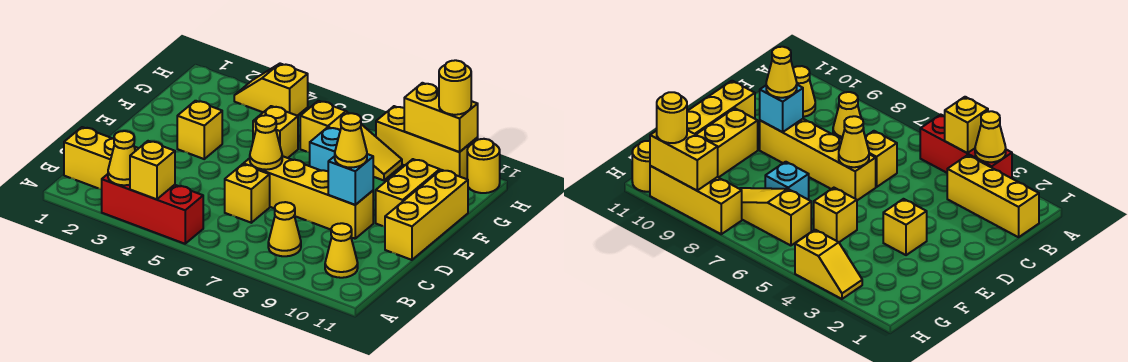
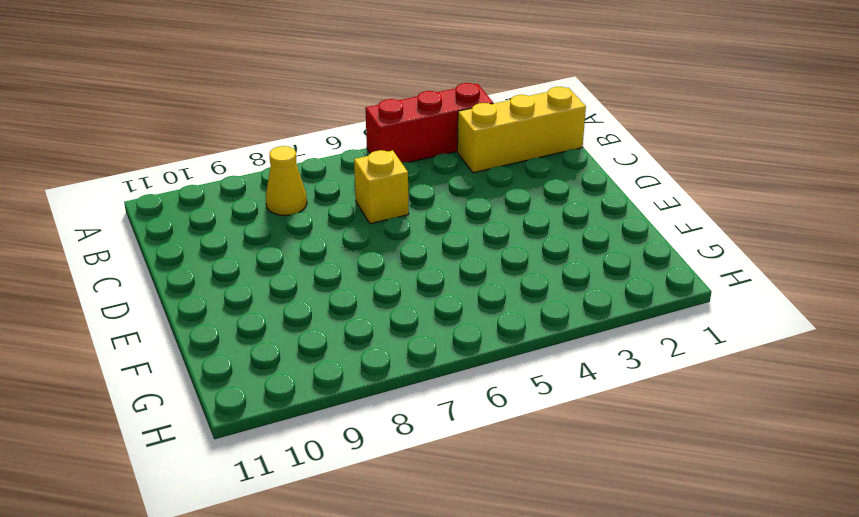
none -> yellow 1x1 cone [325,223,358,278]
none -> yellow 1x4 brick [243,156,373,239]
none -> yellow 1x3 brick [385,170,468,260]

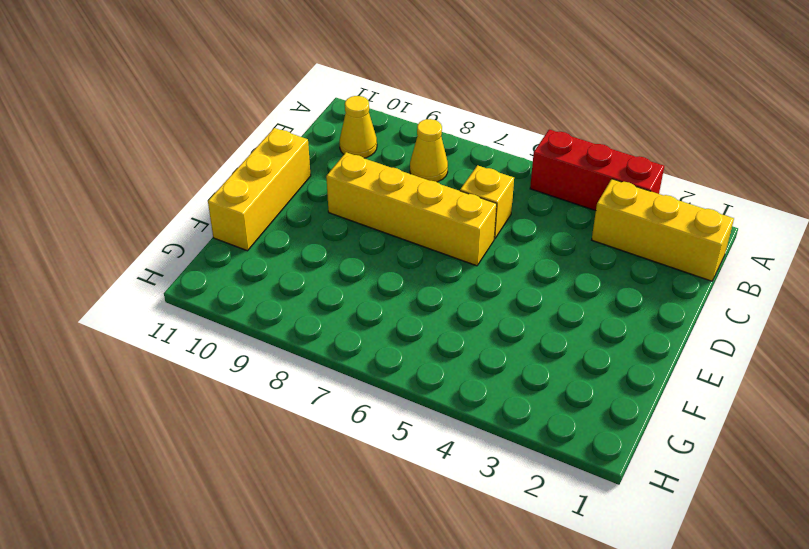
none -> yellow 1x1 brick [177,101,222,159]
none -> yellow 1x2 brick [376,159,440,226]
none -> yellow 1x1 brick [253,106,298,158]

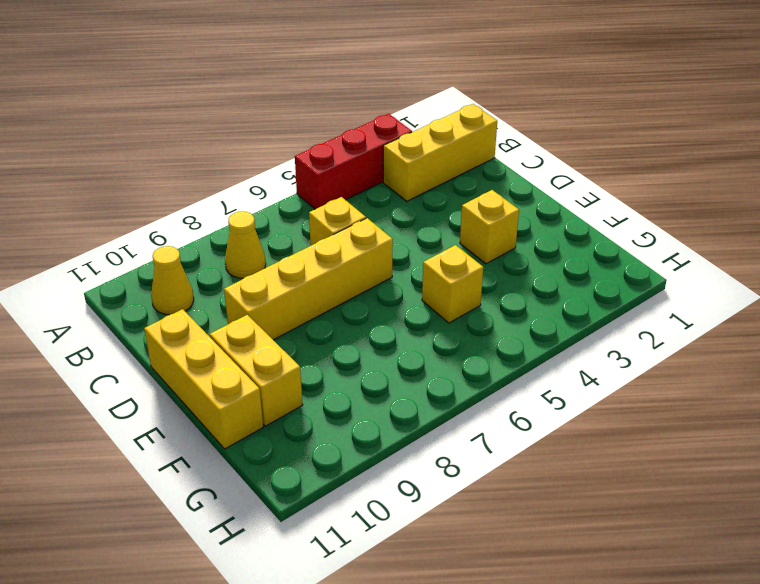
none -> cyan 1x1 brick [310,127,340,171]
none -> yellow 1x3 slope [300,101,402,180]
none -> yellow 1x2 slope [234,64,308,116]

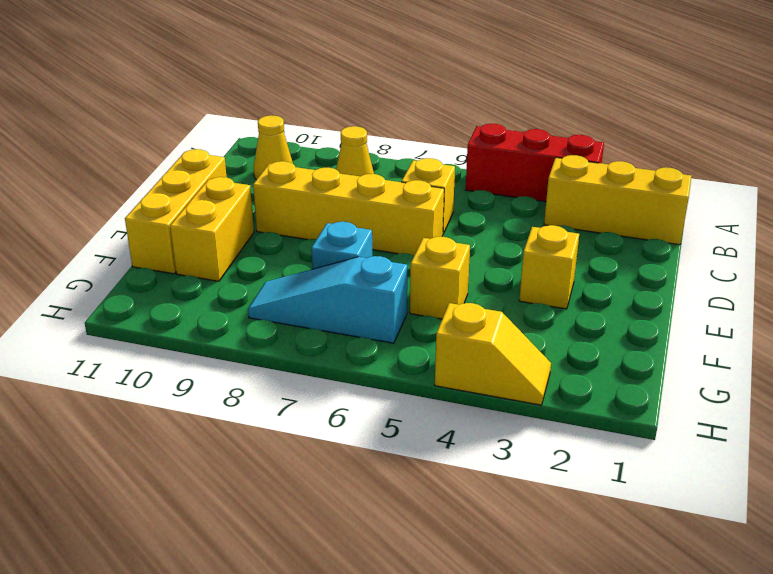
cyan 1x3 slope [248,256,407,343] -> yellow 1x3 slope [300,101,402,180]
none -> yellow 1x3 brick [376,106,478,179]
none -> yellow 1x1 round brick [467,139,500,193]
none -> yellow 1x1 cone [108,131,135,185]

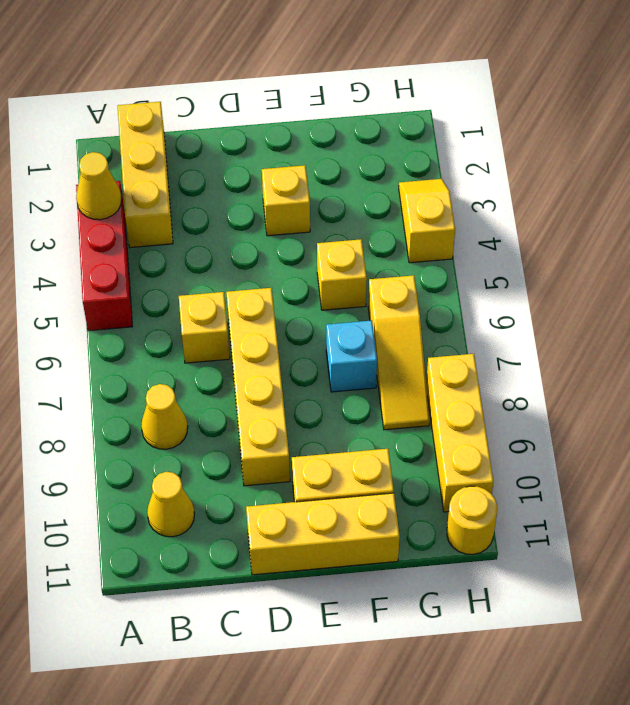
none -> yellow 1x1 brick [130,141,175,199]
none -> yellow 1x1 cone [250,115,282,170]
none -> cyan 1x1 brick [328,154,373,205]

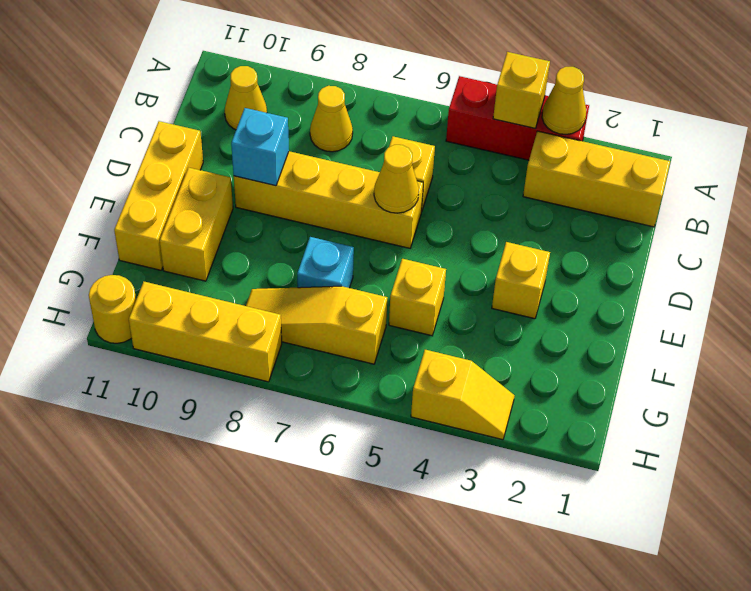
none -> yellow 1x2 brick [404,83,478,152]
none -> yellow 1x1 cone [335,113,367,168]
none -> yellow 1x1 round brick [439,60,471,115]

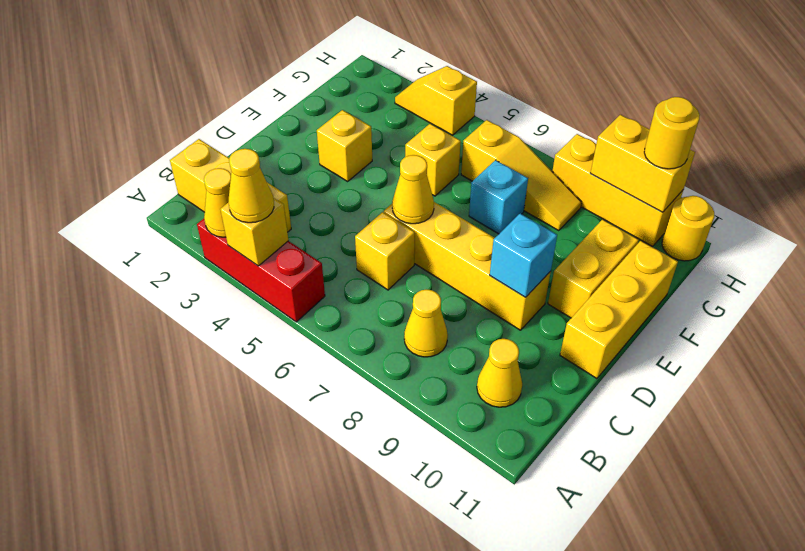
yellow 1x1 cone [229,149,274,223] -> yellow 1x1 cone moved to [335,113,367,168]

